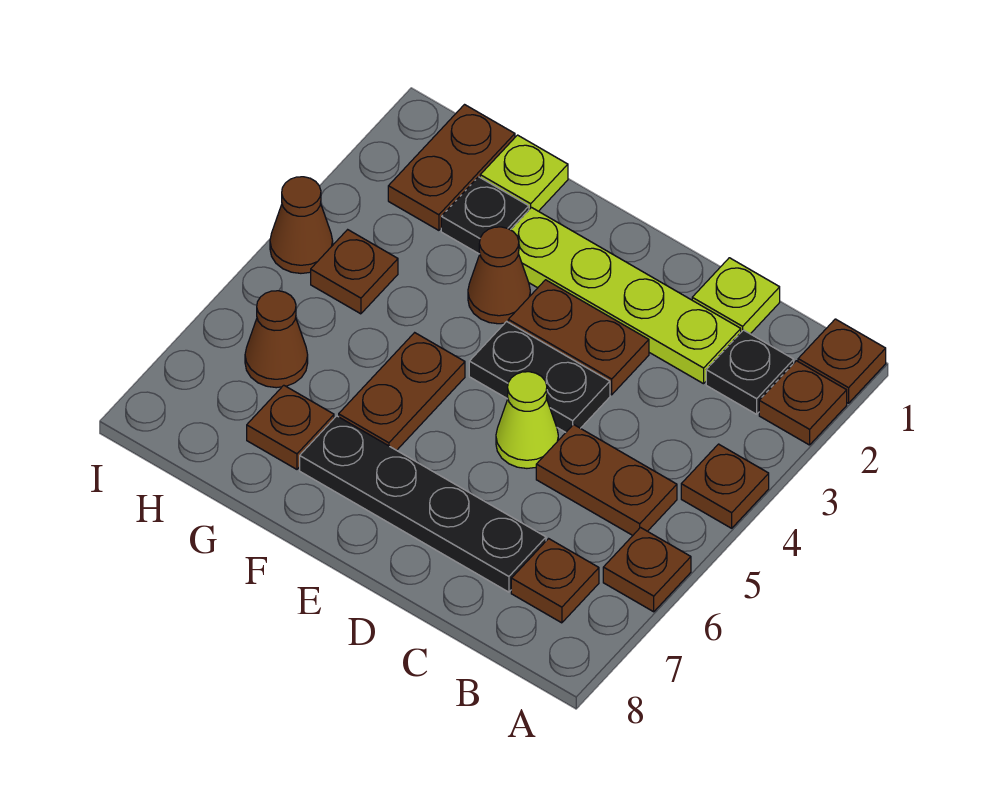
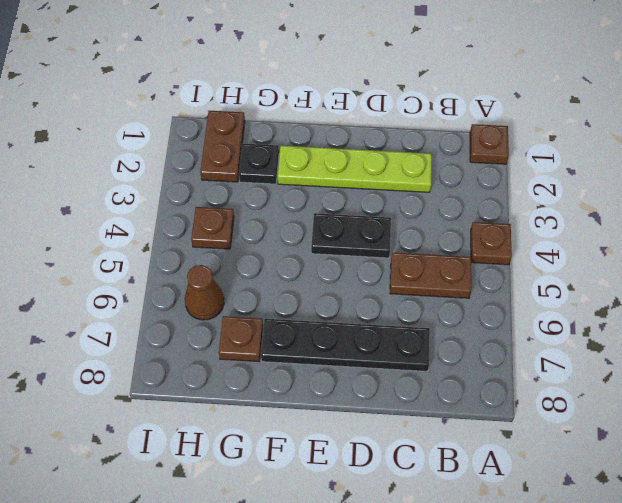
none -> brown 1x1 plate [759,361,847,445]
none -> brown 1x1 plate [603,528,691,612]
none -> black 1x1 plate [706,330,794,414]

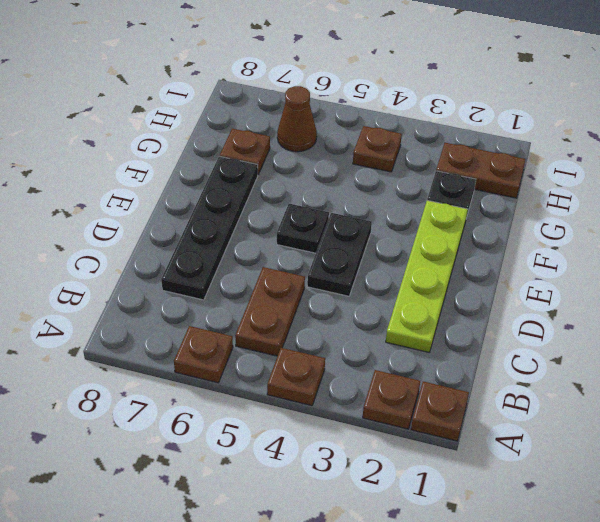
black 1x1 plate [277,204,329,253] -> black 1x1 plate moved to [706,330,794,414]
none -> brown 1x1 plate [511,539,599,623]
none -> lime 1x1 plate [692,258,780,334]
none -> brown 1x2 plate [508,280,649,395]

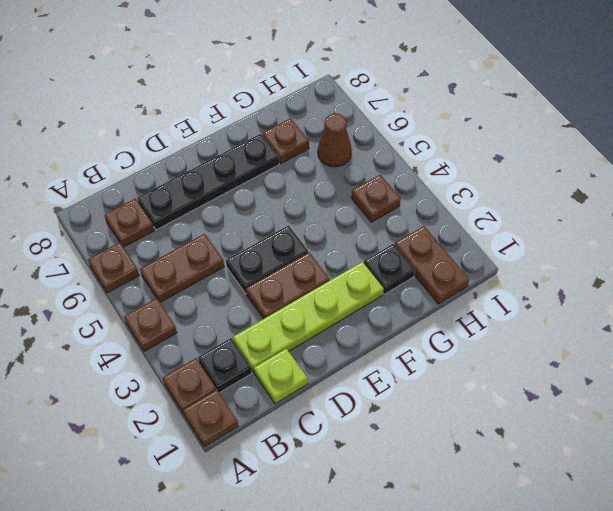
none -> lime 1x1 cone [496,372,558,468]
none -> brown 1x1 cone [468,227,530,324]
none -> brown 1x2 plate [339,333,465,450]

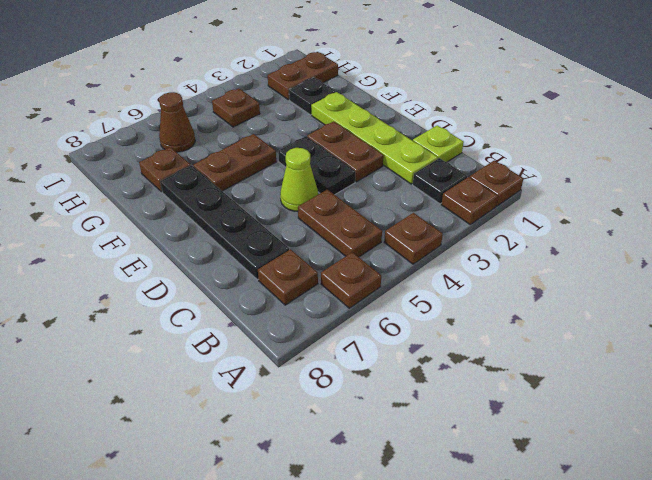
none -> brown 1x1 cone [468,227,530,324]
none -> lime 1x1 plate [480,135,568,211]
none -> brown 1x1 cone [270,177,333,273]

